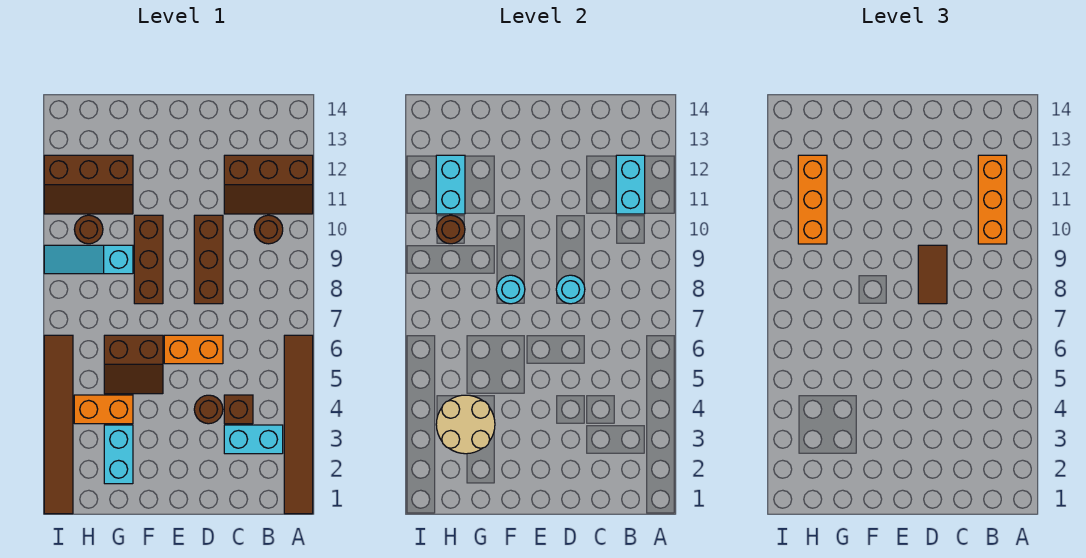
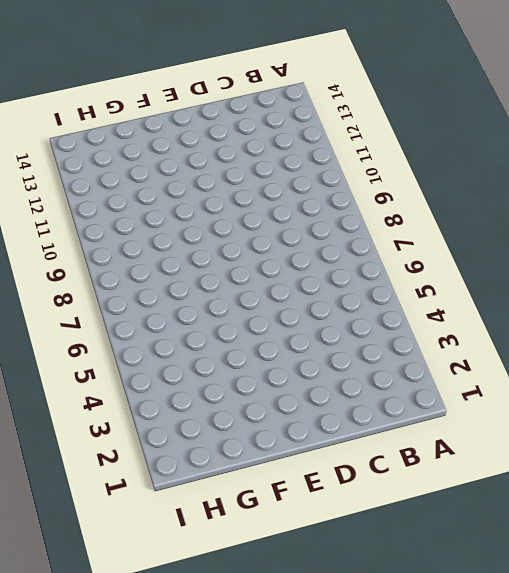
none -> brown 1x6 tile [284,335,313,514]
none -> brown 2x3 slope [224,155,313,214]
none -> cyan 1x2 brick [224,425,283,454]

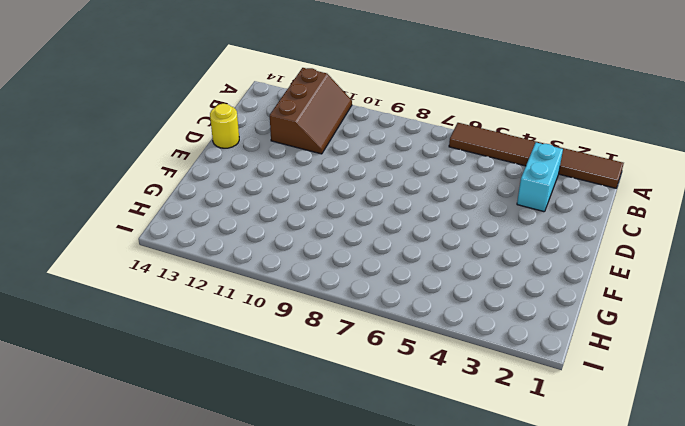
yellow 1x1 round brick [210,104,239,148] -> none
none -> brown 1x1 round brick [254,215,283,244]
none -> brown 1x1 brick [224,395,253,424]
none -> brown 1x1 round brick [194,395,223,424]

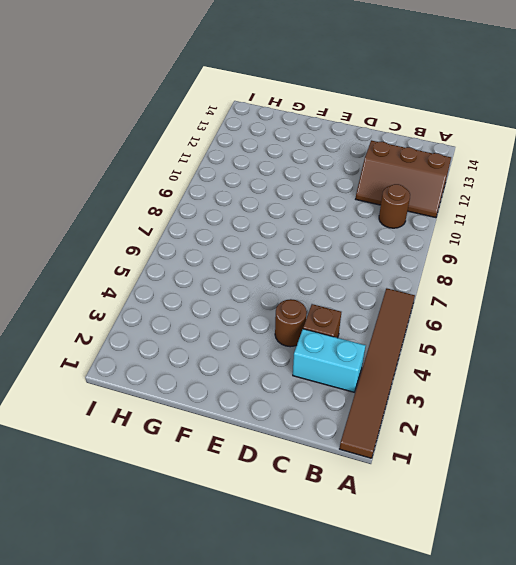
none -> orange 1x2 brick [164,335,223,364]
none -> brown 1x3 brick [194,215,223,304]
none -> brown 2x2 slope [104,335,163,394]

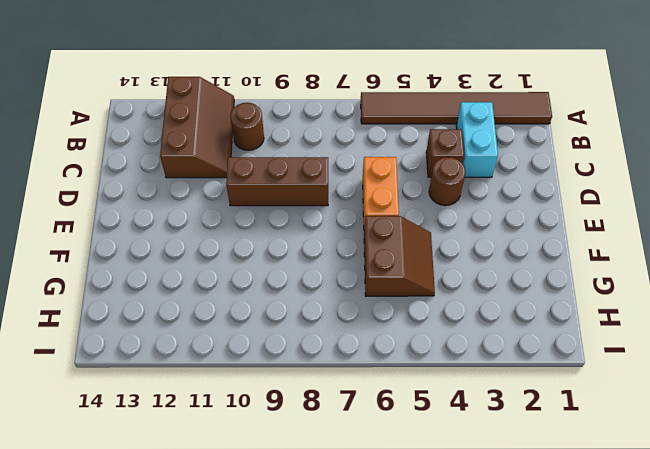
none -> brown 1x3 brick [134,215,163,304]
none -> cyan 1x2 brick [104,425,133,484]
none -> orange 1x2 brick [74,395,133,424]

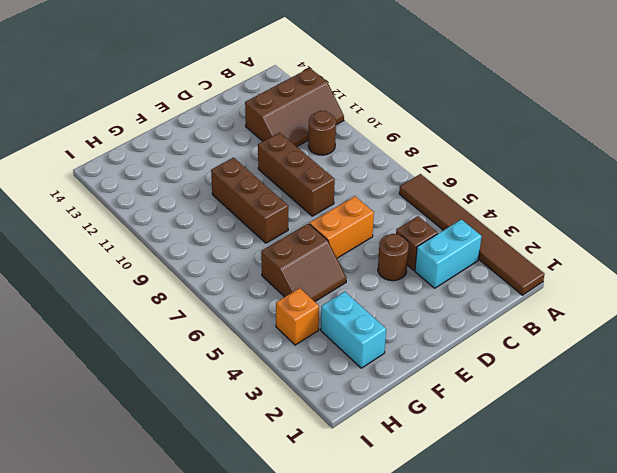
orange 1x1 brick [276,288,319,345] -> orange 1x2 brick [74,395,133,424]
none -> cyan 1x3 slope [44,245,133,274]
none -> brown 2x3 slope [44,155,133,214]
none -> brown 1x1 round brick [74,215,103,244]

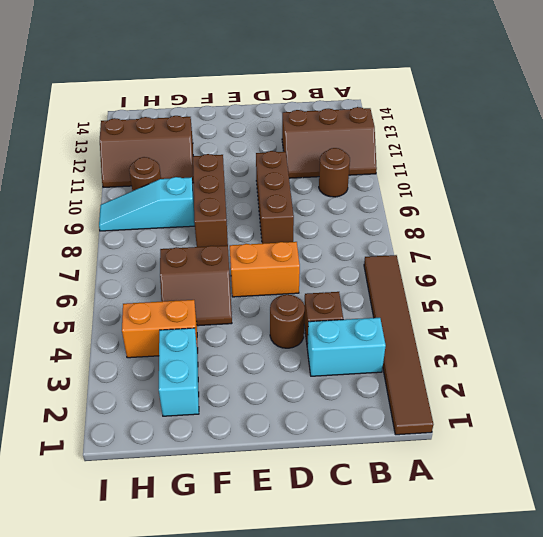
none -> brown 1x6 tile [44,335,73,514]
none -> cyan 1x2 brick [616,155,645,214]
none -> cyan 1x1 round brick [556,275,585,304]

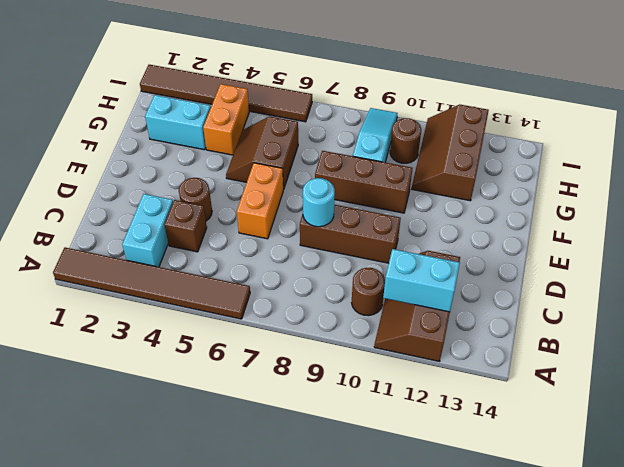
none -> cyan 1x1 round brick [496,275,525,304]
none -> tan 2x2 round brick [436,395,495,454]
none -> brown 1x1 round brick [436,215,465,244]

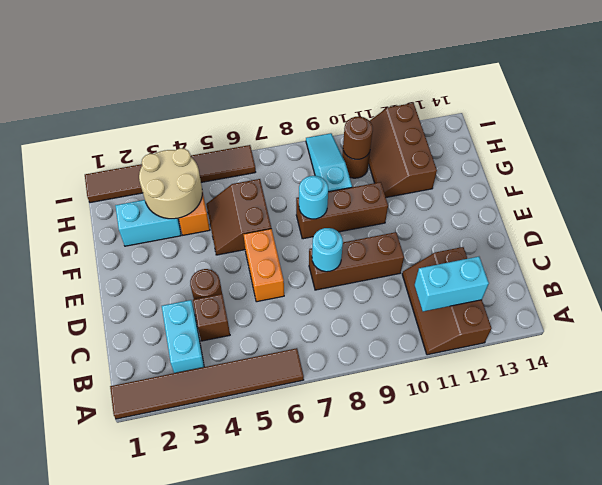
none -> brown 1x1 round brick [254,215,283,244]
none -> cyan 1x2 brick [436,155,465,214]
none -> orange 1x3 brick [978,155,1007,244]

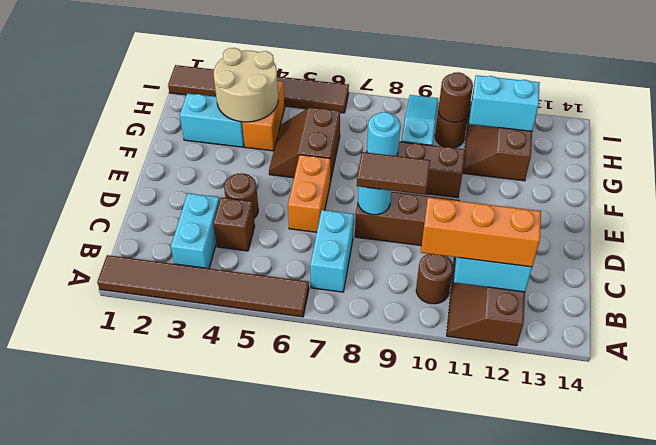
cyan 1x2 brick [310,210,354,292] -> none
none -> orange 1x3 brick [798,155,827,244]

